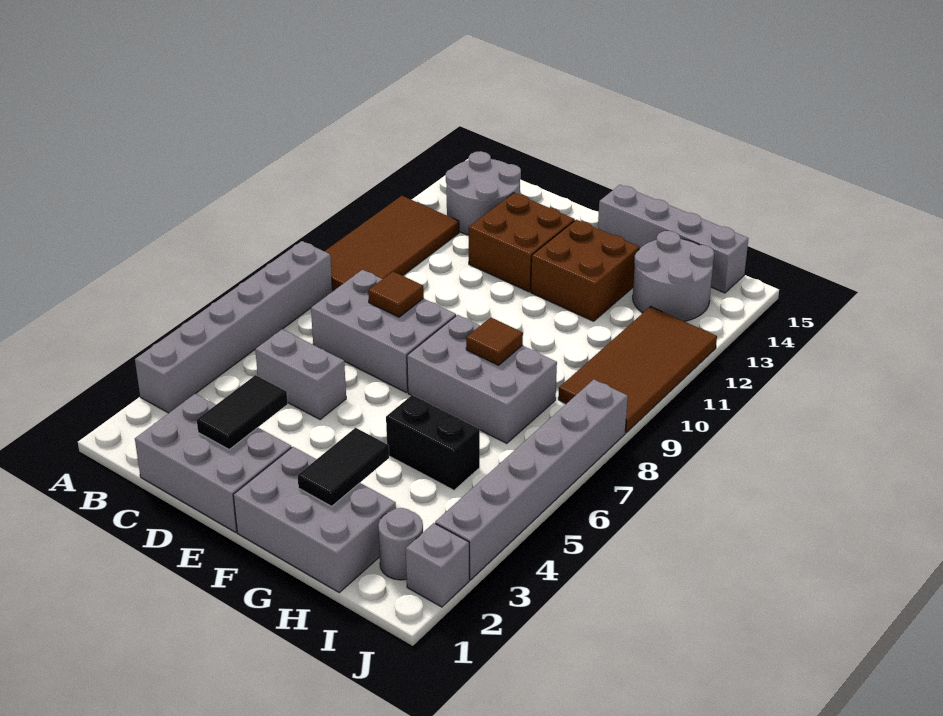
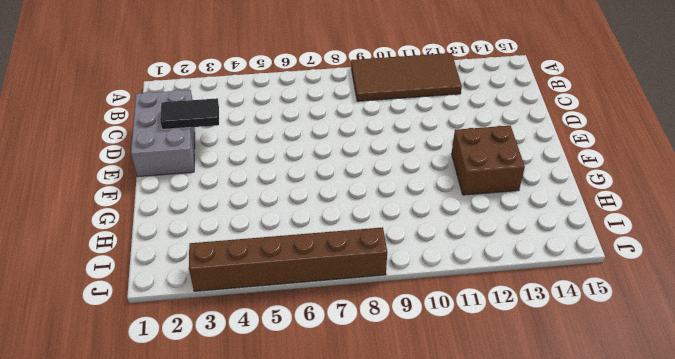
brown 1x6 brick [189,227,387,291] -> grey 1x6 brick [435,379,628,580]
none -> grey 1x6 brick [135,241,333,413]
none -> grey 2x2 round brick [446,151,521,235]
none -> grey 1x2 brick [255,329,346,419]

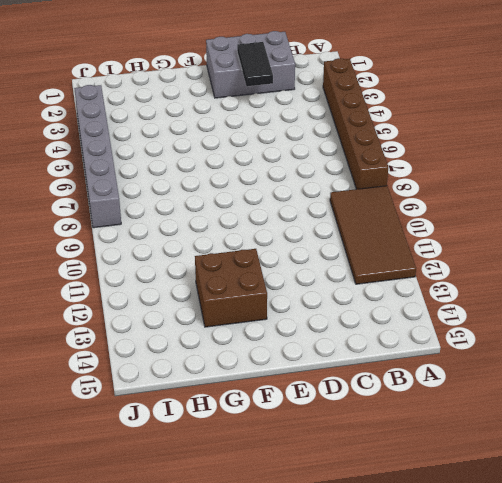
brown 1x6 brick [323,58,388,189] -> grey 1x6 brick [135,241,333,413]
none -> grey 2x2 round brick [446,151,521,235]
none -> grey 1x2 brick [255,329,346,419]
none -> grey 2x3 brick [311,270,456,392]

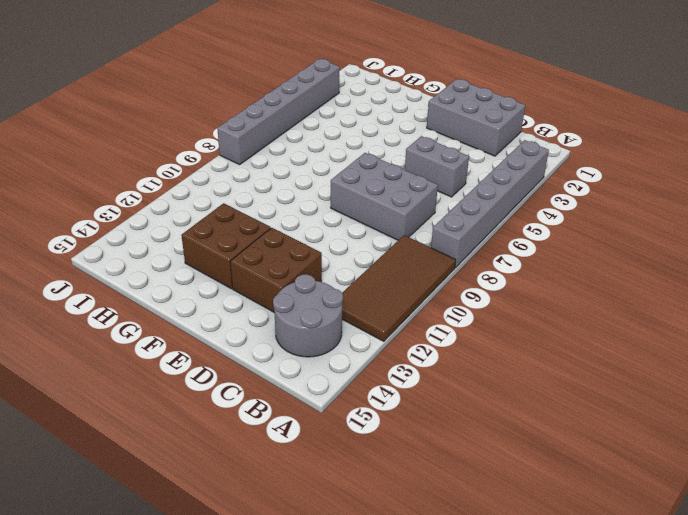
none -> grey 2x3 brick [233,447,396,592]
none -> grey 2x3 brick [407,315,557,443]
none -> grey 1x4 brick [598,185,749,293]

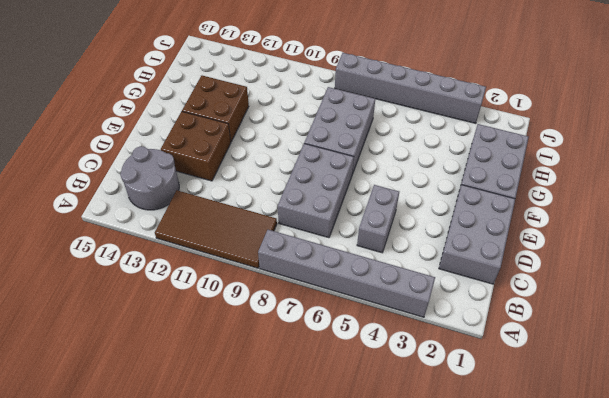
none -> grey 1x4 brick [598,185,749,293]
none -> black 1x2 brick [386,395,480,490]
none -> grey 2x2 round brick [633,231,714,321]

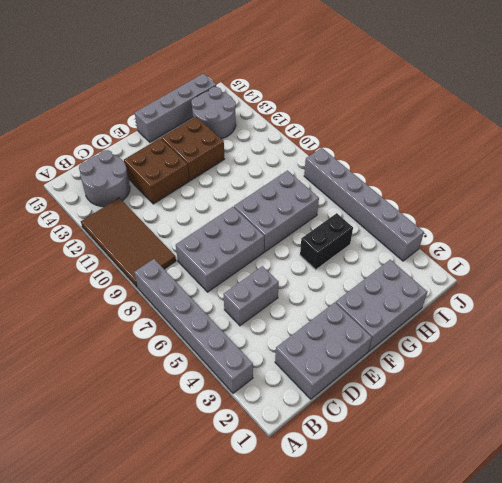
none -> grey 1x1 round brick [378,508,423,580]
none -> brown 2x4 tile [558,307,717,433]
none -> grey 1x1 brick [406,523,469,607]

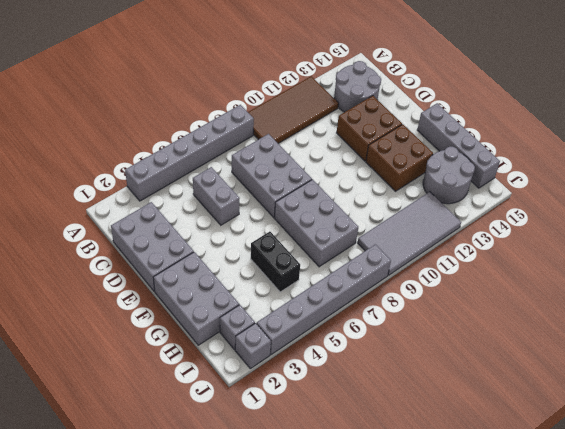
grey 1x1 brick [220,305,255,350] -> grey 1x1 round brick [378,508,423,580]
grey 2x4 tile [358,192,461,275] -> brown 2x4 tile [558,307,717,433]
none -> black 1x2 tile [197,375,288,449]
none -> brown 1x1 tile [368,271,424,317]
none -> black 1x2 tile [297,428,389,506]

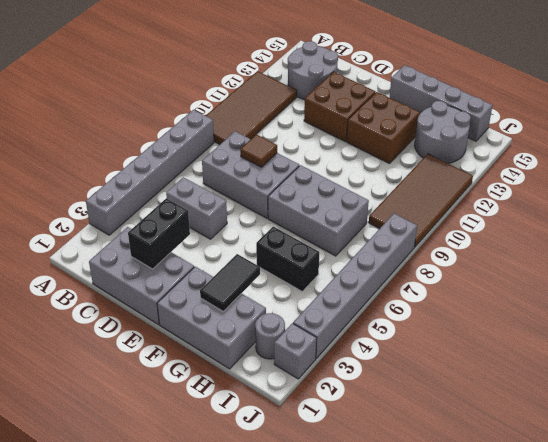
black 1x2 brick [128,198,190,269] -> black 1x2 tile [197,375,288,449]
none -> brown 1x1 tile [466,317,523,365]

